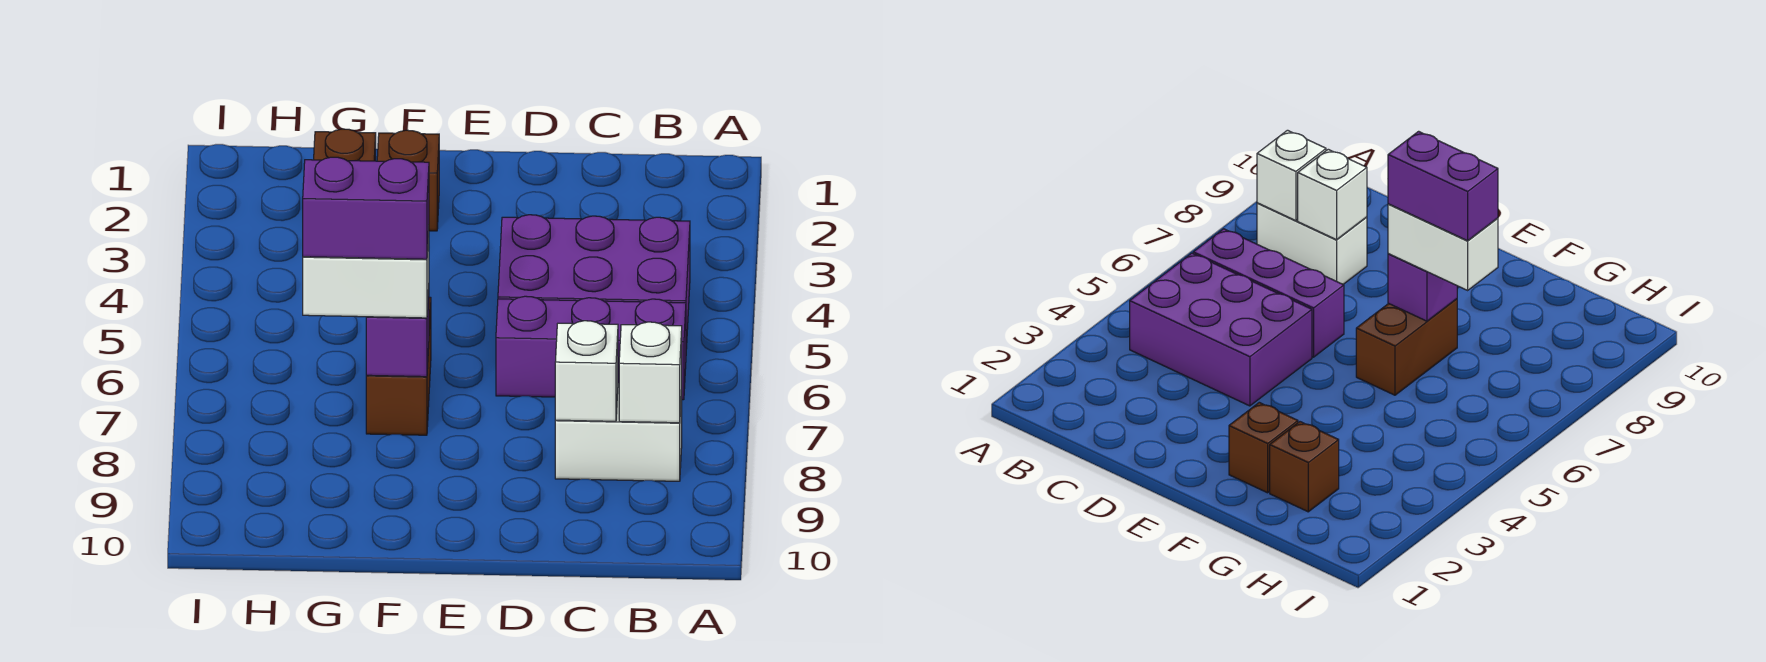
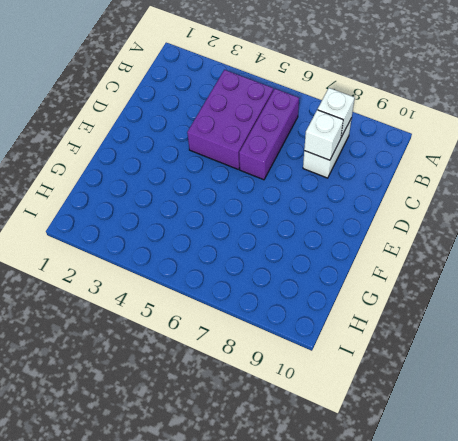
none -> brown 1x1 brick [377,130,439,231]
none -> brown 1x2 brick [366,297,431,435]

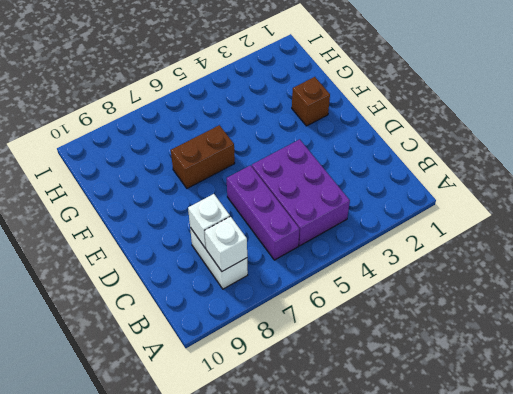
none -> brown 1x1 brick [314,129,376,161]
none -> purple 1x1 brick [366,290,429,377]

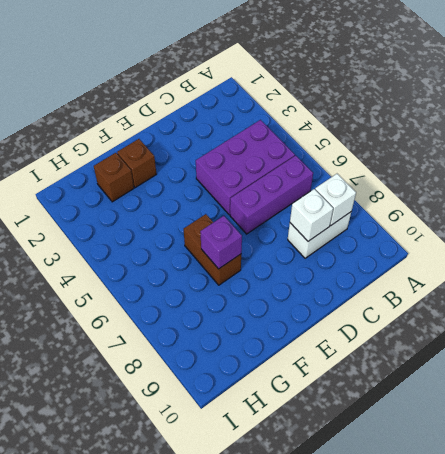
none -> white 1x2 brick [303,231,429,318]
none -> purple 1x2 brick [303,157,429,259]

